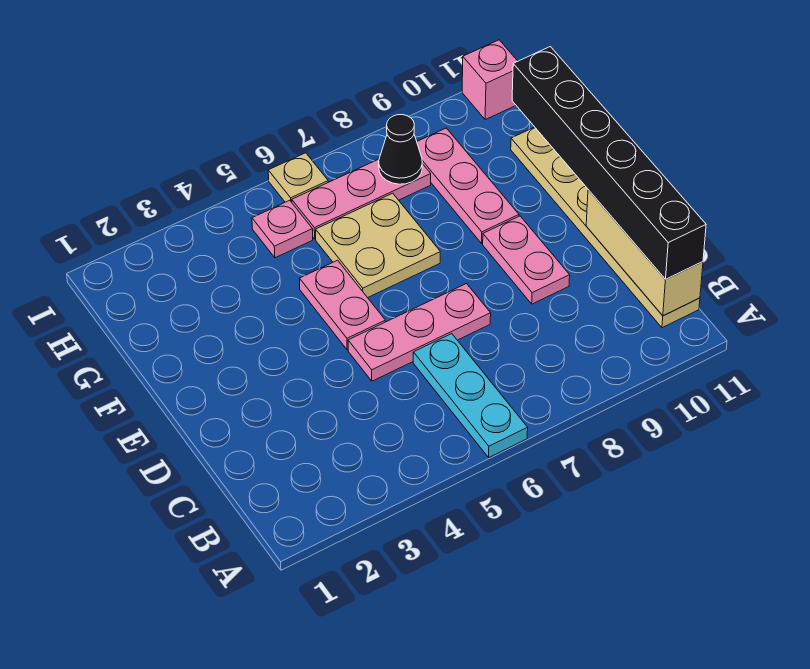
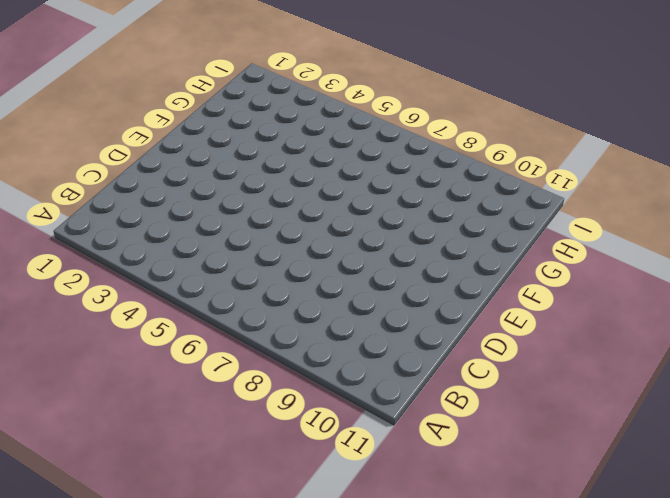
none -> cyan 1x3 plate [413,334,528,457]
none -> tan 1x6 plate [511,127,700,328]
none -> pink 1x3 plate [348,284,491,381]

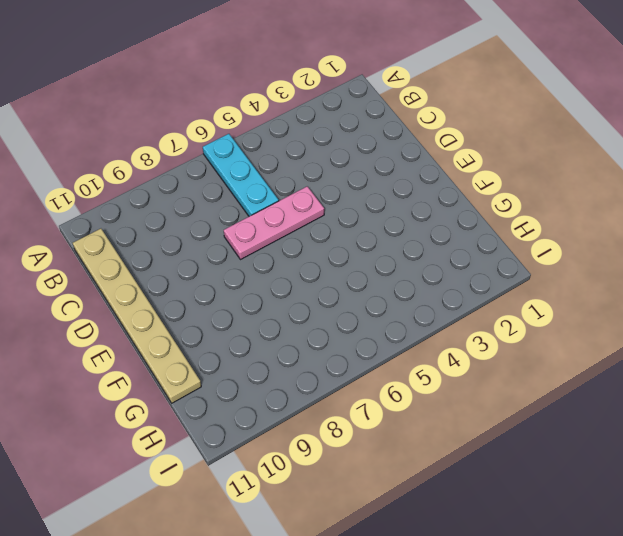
none -> pink 1x2 plate [483,216,570,304]
none -> pink 1x2 plate [300,260,385,350]
none -> tan 2x2 plate [316,193,440,298]

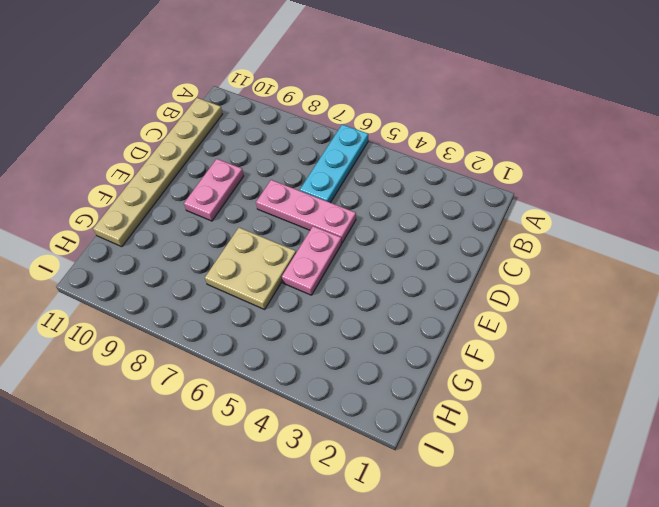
none -> pink 1x3 plate [417,128,519,243]
none -> pink 1x1 plate [252,200,313,258]
none -> pink 1x3 plate [292,159,431,239]

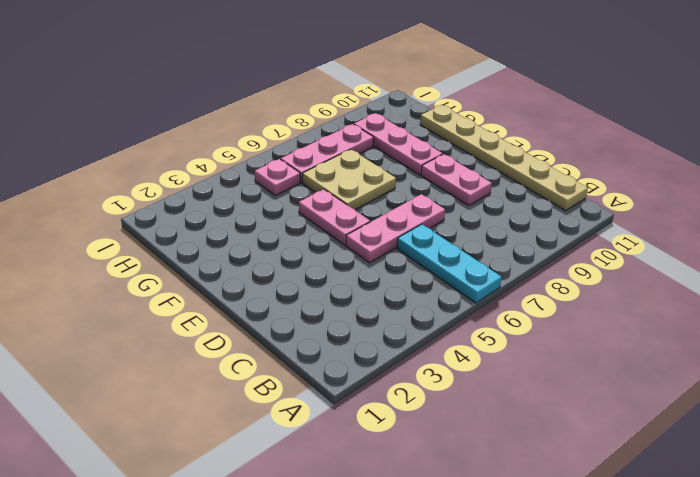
none -> tan 1x1 plate [268,153,328,202]
none -> pink 1x1 brick [462,40,518,120]
none -> tan 1x3 brick [586,190,703,316]

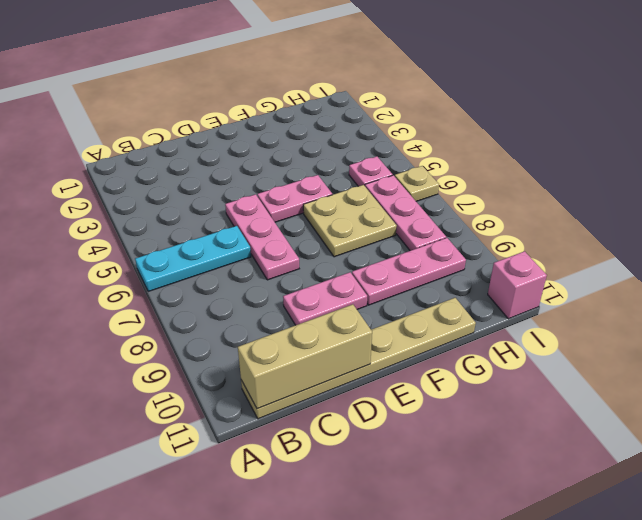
none -> black 1x1 cone [379,115,422,184]
none -> black 1x6 brick [512,47,706,279]

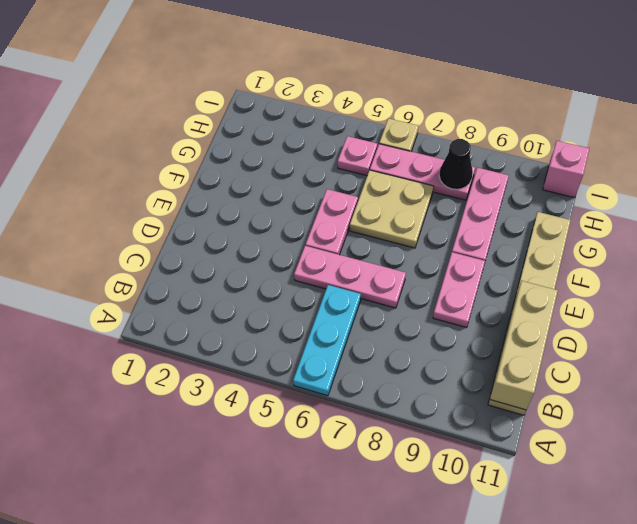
none -> black 1x6 brick [512,47,706,279]

